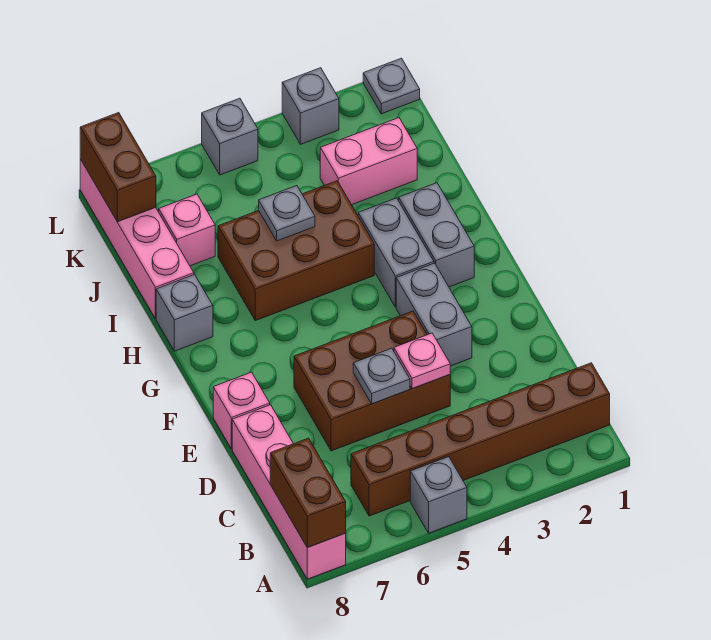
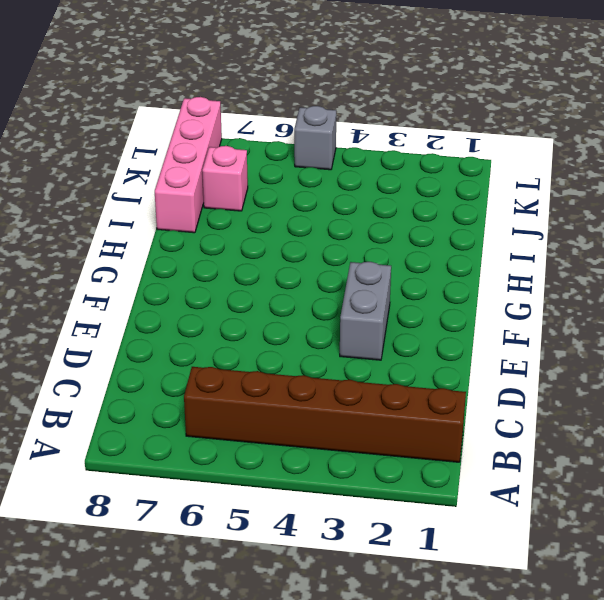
none -> grey 1x1 brick [410,457,467,533]
none -> pink 1x4 brick [232,405,346,579]
none -> brown 2x3 brick [294,311,450,451]

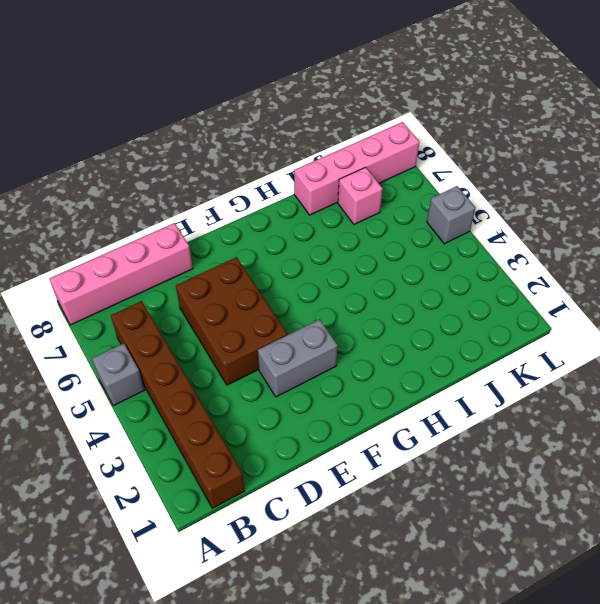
none -> pink 1x1 brick [213,372,270,449]
none -> grey 1x2 brick [399,183,474,287]
none -> grey 1x2 brick [358,198,434,307]

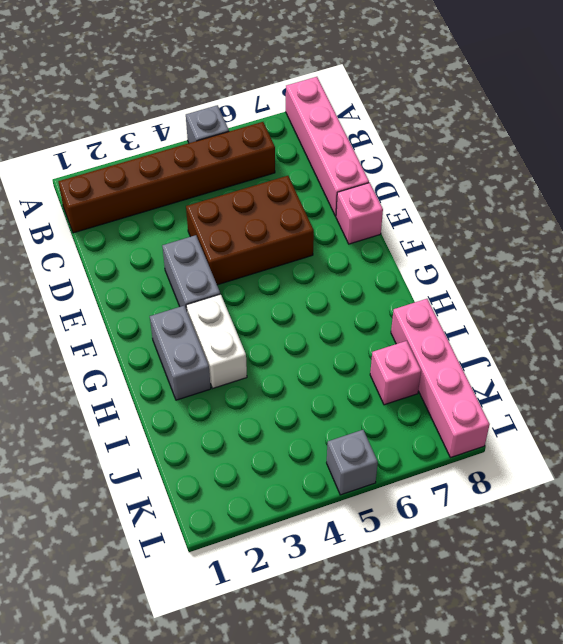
white 1x2 brick [186,294,247,388] -> grey 1x2 brick [358,198,434,307]
none -> brown 2x3 brick [218,181,374,321]
none -> grey 1x1 brick [156,275,213,351]
none -> pink 1x2 brick [320,118,417,205]

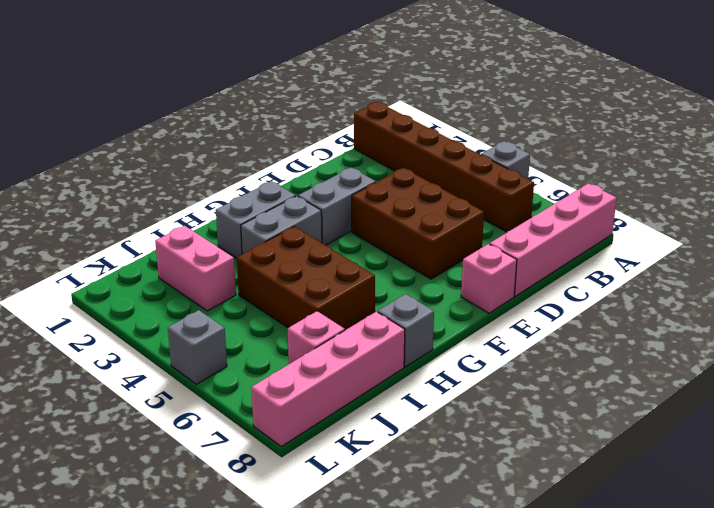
none -> grey 1x1 plate [363,58,420,114]
none -> grey 1x1 brick [282,68,339,144]
none -> brown 1x2 brick [270,438,346,548]

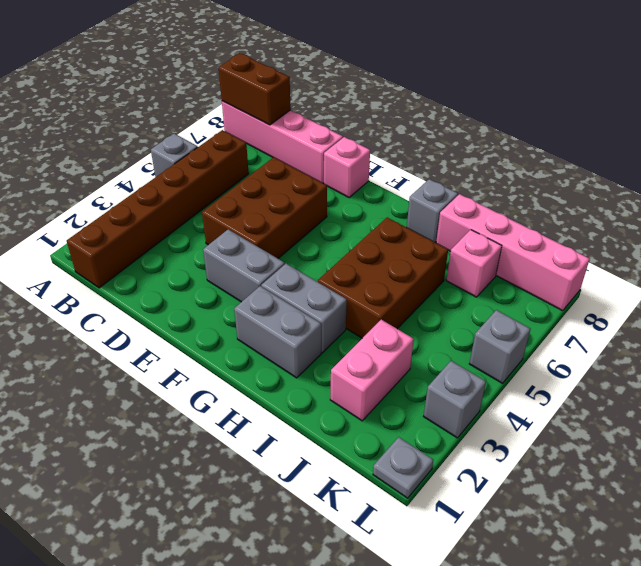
none -> pink 1x1 plate [394,333,450,389]
none -> grey 1x1 plate [353,348,410,404]
none -> grey 1x1 plate [259,186,315,241]

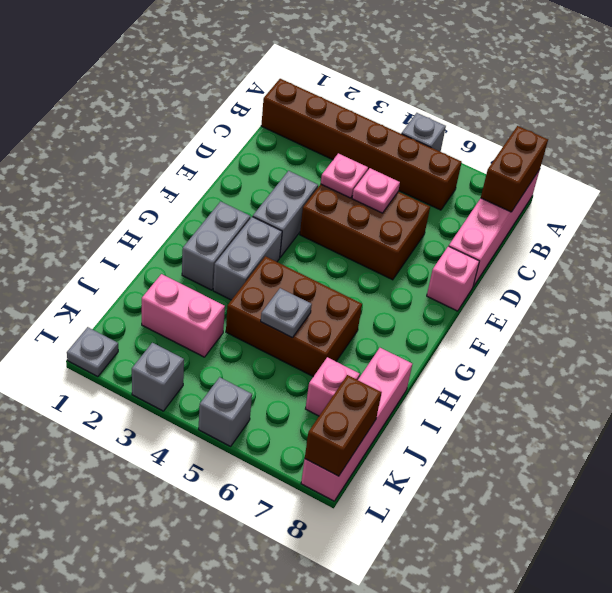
pink 1x1 plate [352,168,400,213] -> grey 1x1 plate [353,348,410,404]
none -> grey 1x1 brick [156,275,213,351]

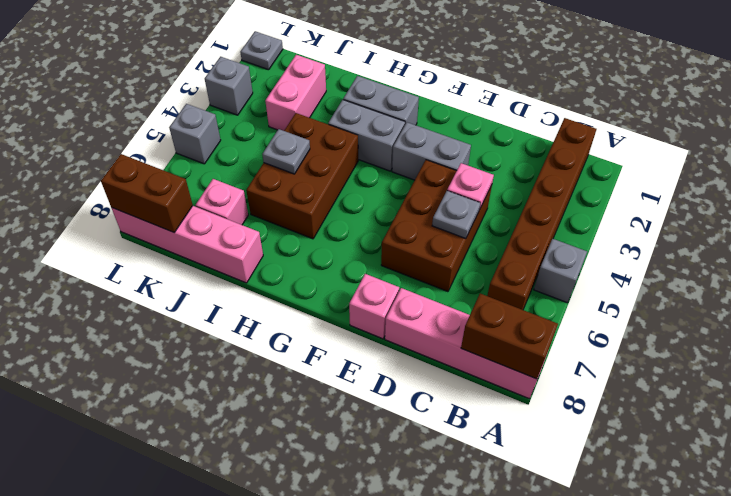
none -> grey 1x1 brick [156,275,213,351]

